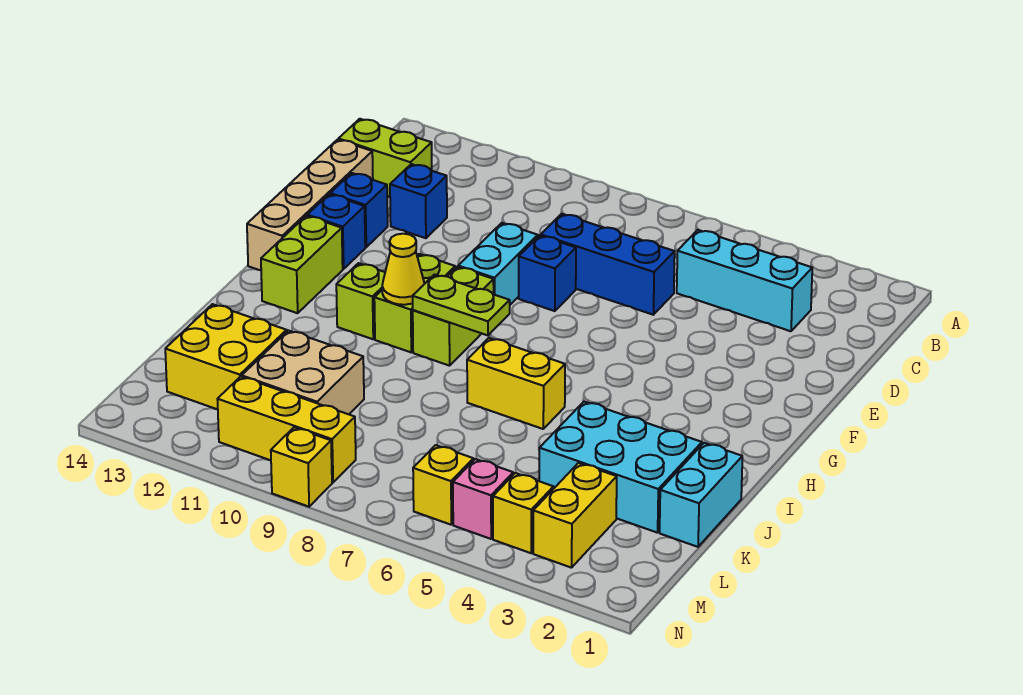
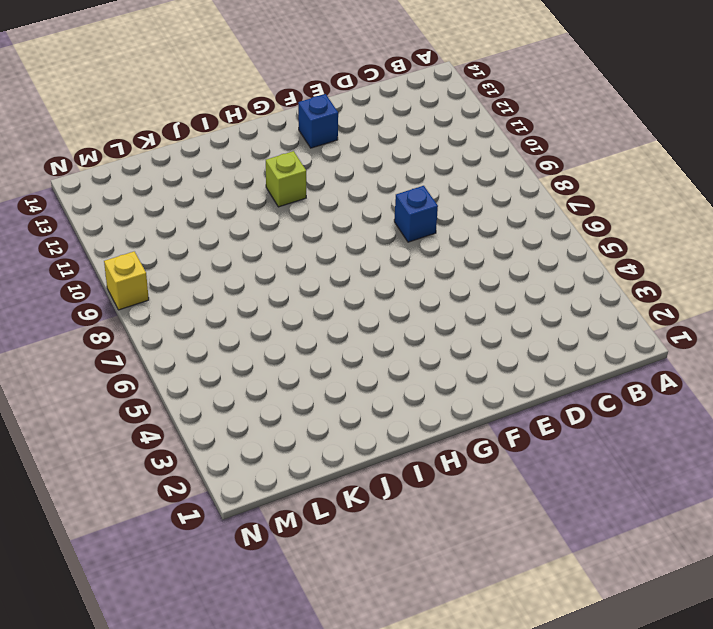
none -> cyan 1x3 brick [677,230,812,331]
none -> lime 1x2 brick [338,119,432,197]
none -> blue 1x3 brick [541,214,675,315]

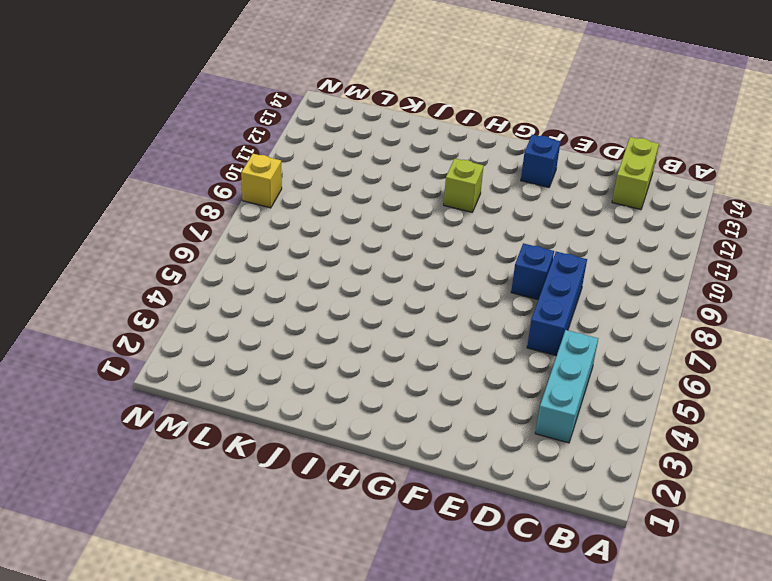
none -> blue 1x1 brick [390,164,447,238]
none -> tan 1x4 brick [247,140,373,270]
none -> cyan 1x2 brick [458,223,538,305]

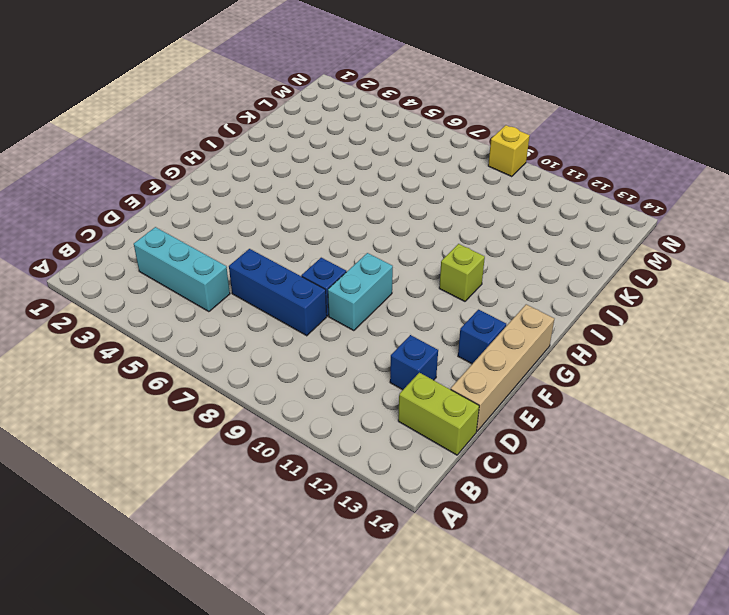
none -> blue 1x1 brick [330,173,388,247]
none -> lime 1x2 brick [413,267,494,366]
none -> lime 1x2 brick [374,254,455,352]

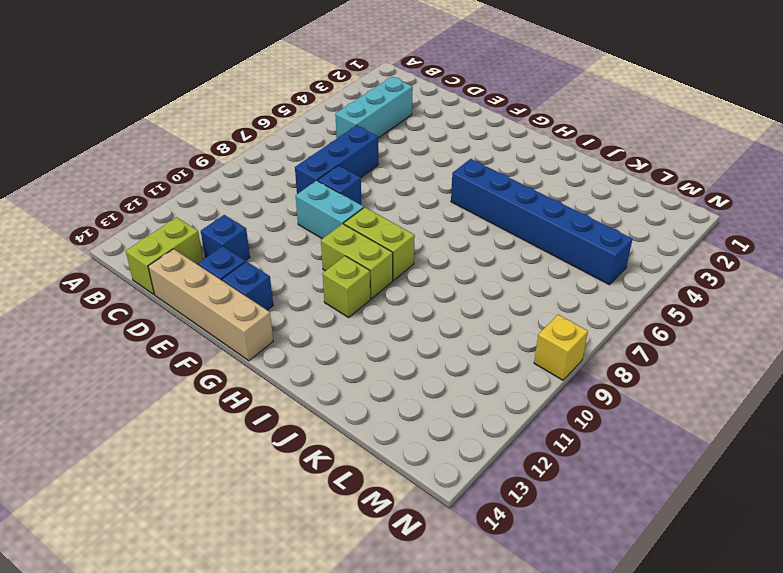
blue 1x6 brick [451,159,633,285] -> pink 1x1 brick [453,459,513,539]
none -> lime 1x2 brick [261,216,343,313]
none -> yellow 1x2 brick [467,338,565,429]
none -> cyan 1x2 brick [660,443,742,547]

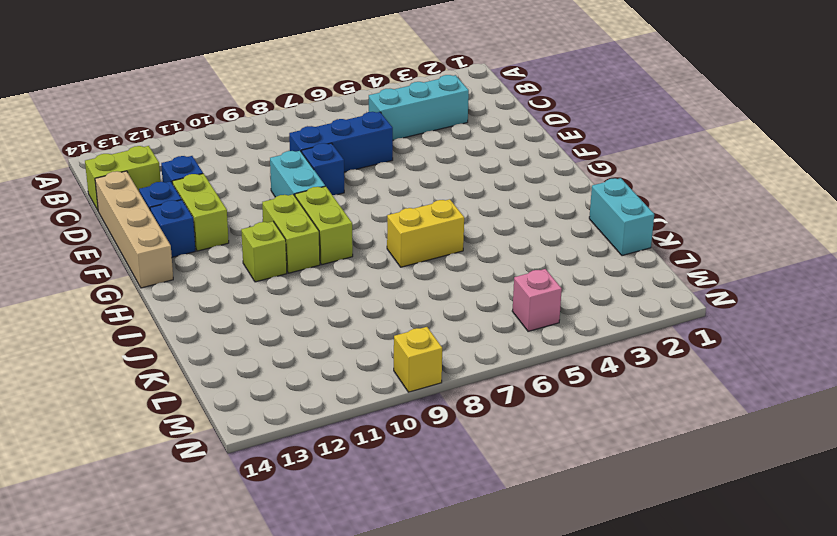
lime 1x2 brick [172,174,229,251] -> lime 1x2 brick moved to [261,216,343,313]
none -> cyan 2x3 brick [539,402,702,533]
none -> tan 2x2 brick [242,331,364,414]
none -> yellow 2x2 brick [165,304,287,409]

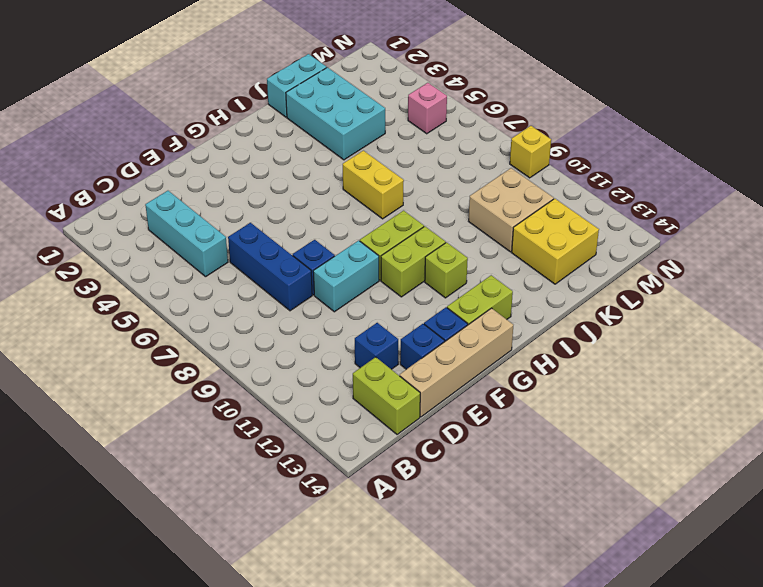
none -> yellow 1x2 brick [533,463,617,568]
none -> yellow 1x1 brick [493,473,554,553]
none -> yellow 1x1 brick [413,445,473,525]

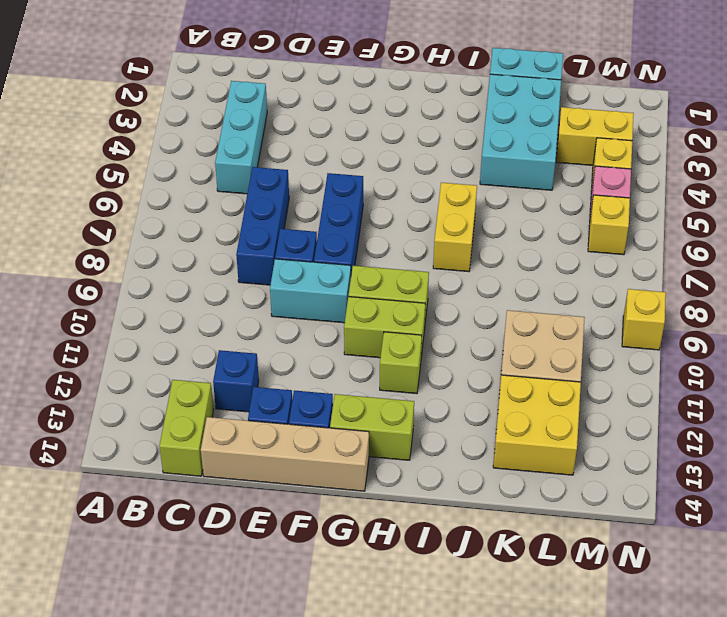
blue 1x3 brick [314,173,363,274] -> none
none -> yellow 1x3 brick [217,377,356,482]
none -> lime 1x2 plate [413,275,510,335]
none -> yellow 1x1 cone [382,234,425,305]

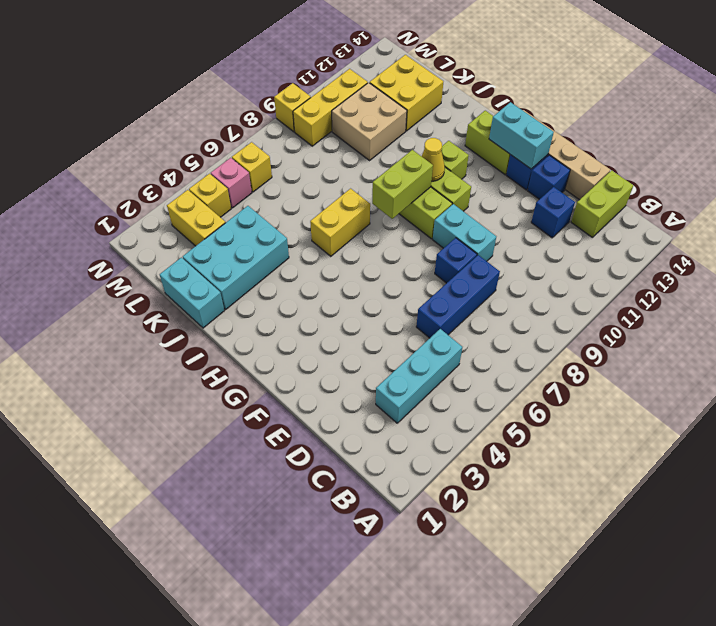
cyan 1x2 brick [489,102,554,169] -> none
lime 1x2 brick [372,150,433,219] -> lime 1x2 plate [413,275,510,335]

